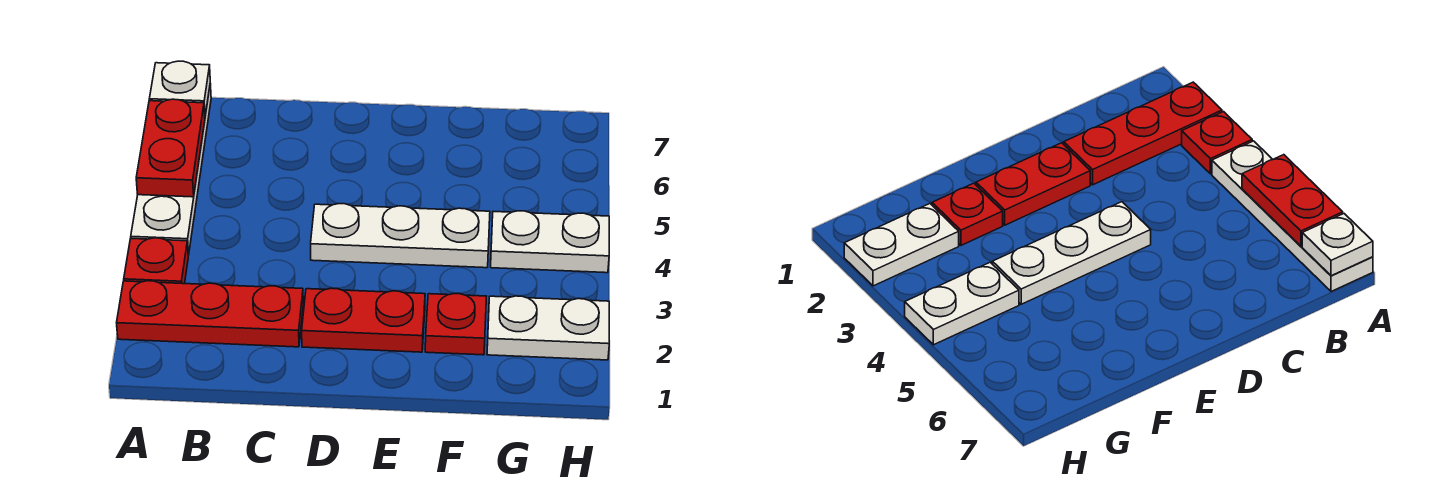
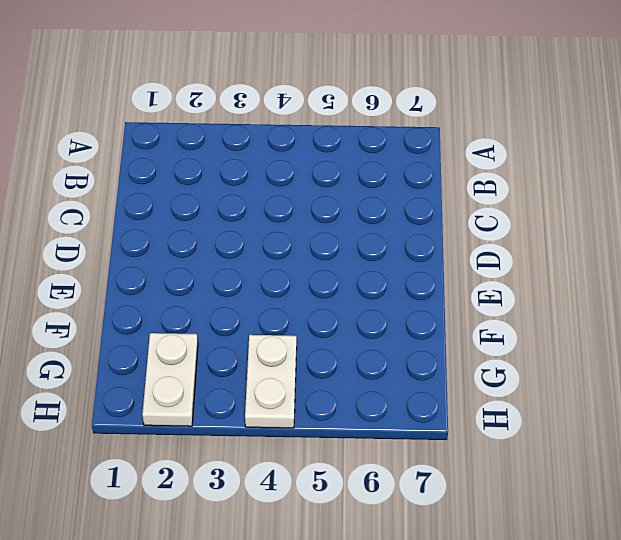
none -> red 1x3 plate [117,281,303,347]
none -> red 1x1 plate [124,238,188,284]

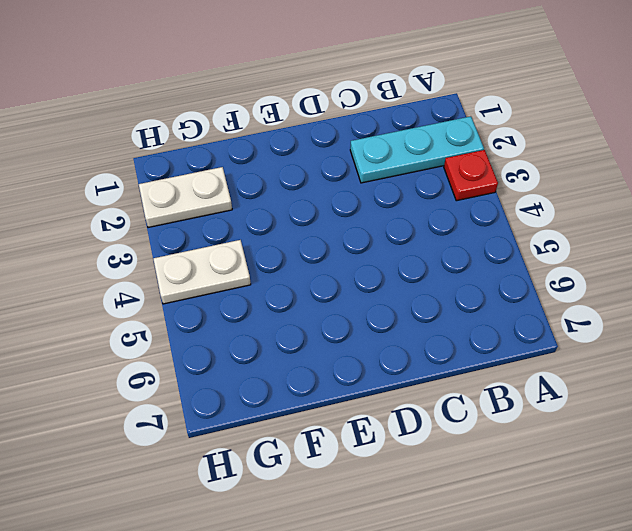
cyan 1x3 plate [350,116,484,183] -> red 1x3 plate [117,281,303,347]
none -> white 1x4 plate [131,84,211,255]
none -> red 1x2 plate [302,288,425,352]

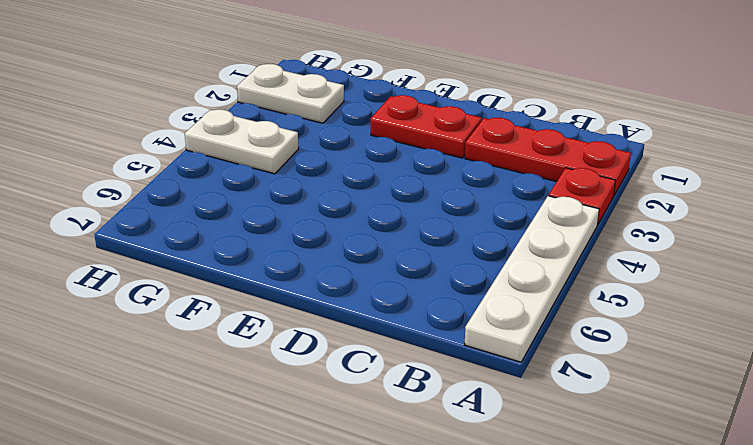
none -> white 1x3 plate [311,204,490,268]
none -> red 1x1 plate [425,294,486,355]

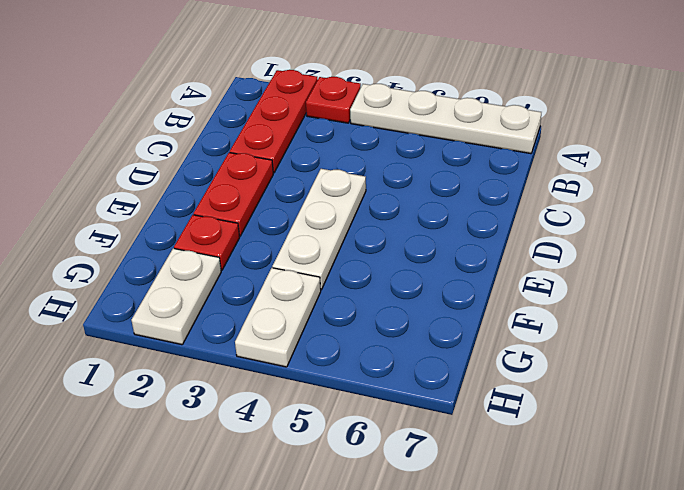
none -> red 1x2 plate [136,99,205,197]
none -> white 1x1 plate [149,61,210,116]

